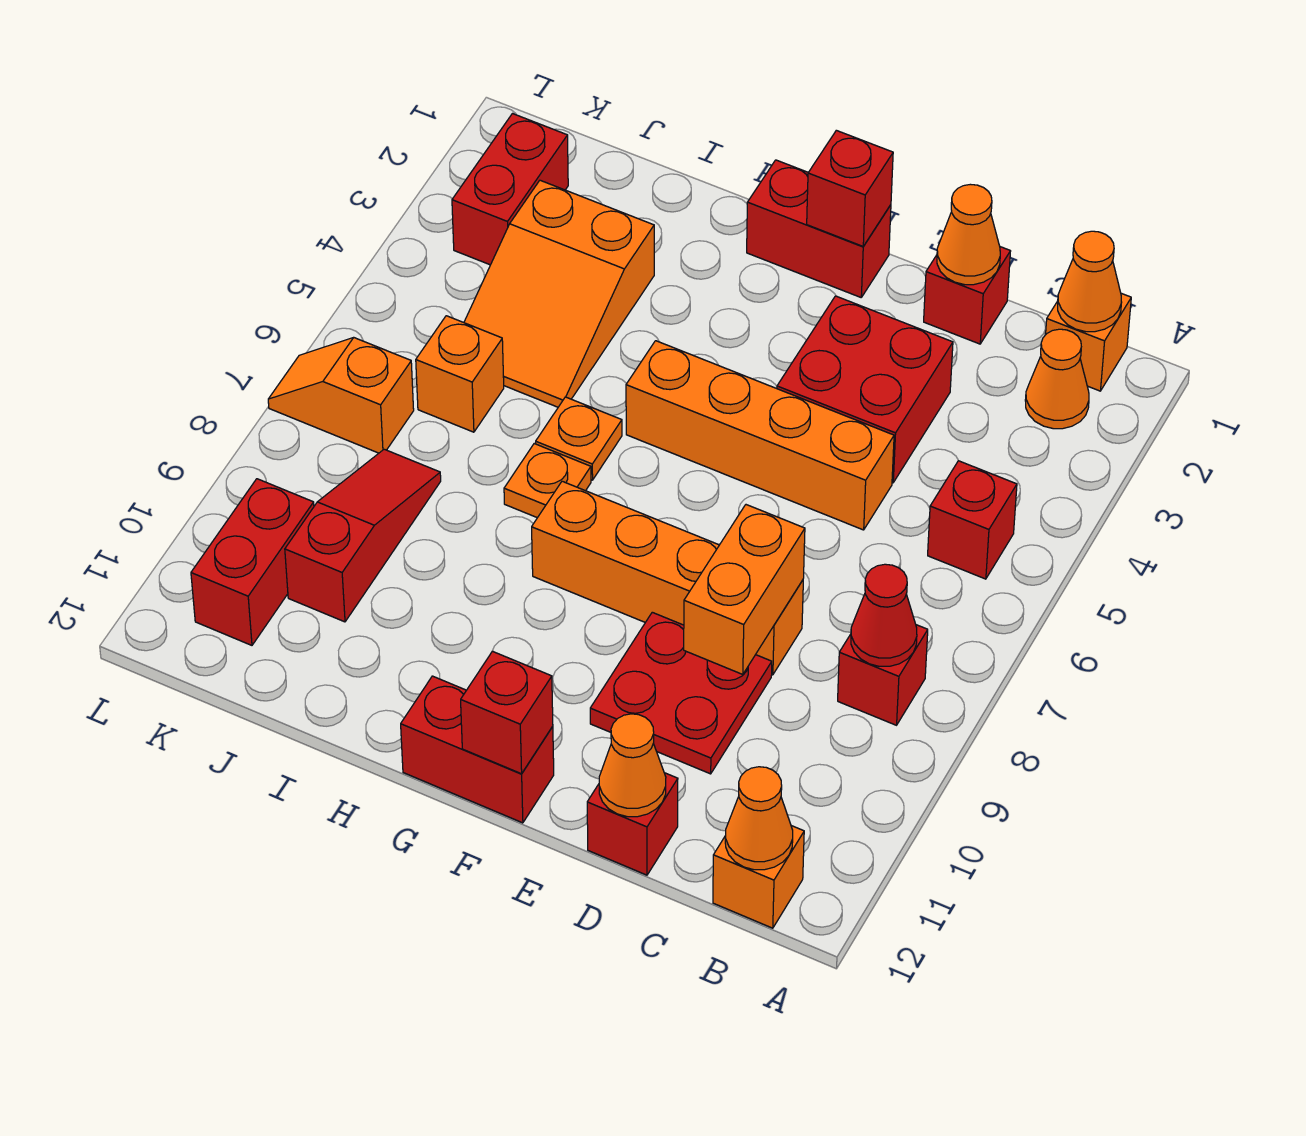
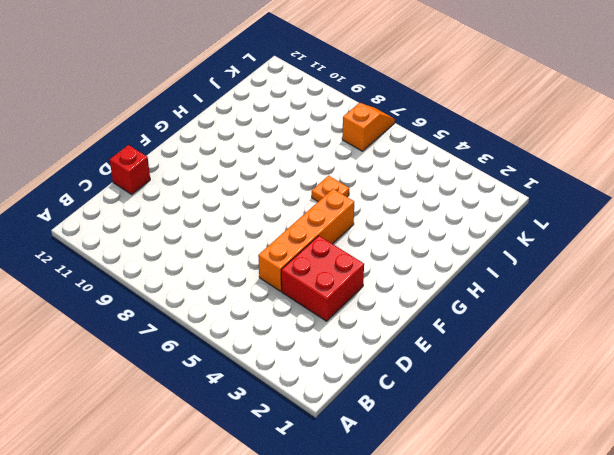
none -> orange 1x1 brick [1046,293,1131,391]
none -> orange 1x1 cone [1025,329,1089,429]
none -> red 1x1 brick [928,461,1017,579]

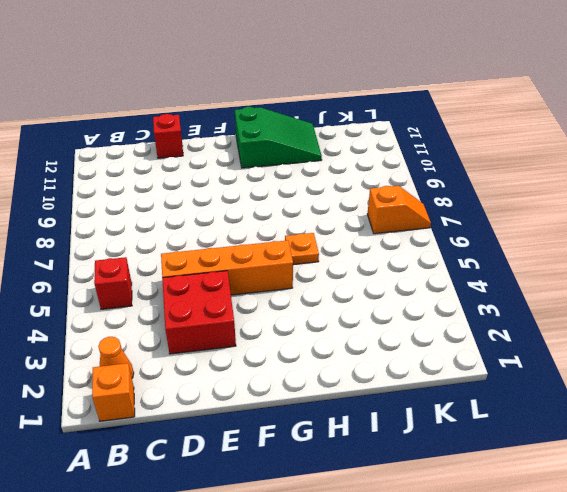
green 2x3 slope [235,107,322,168] -> red 1x2 brick [401,676,554,823]
none -> red 1x1 brick [838,625,928,725]
none -> orange 1x1 brick [713,826,804,928]
none -> red 1x1 brick [924,247,1011,344]

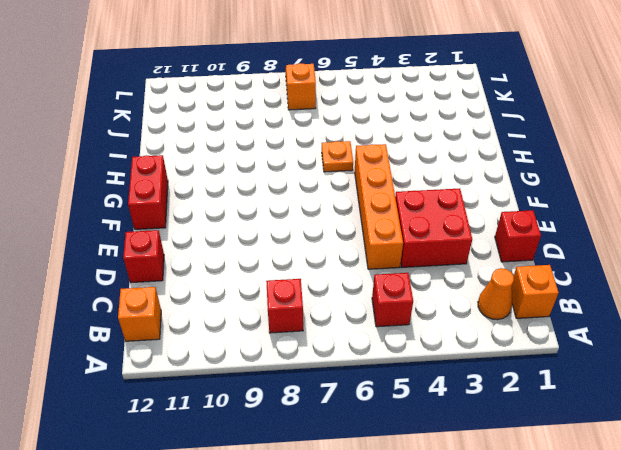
none -> orange 1x4 brick [532,481,803,675]
none -> red 2x2 plate [590,612,772,774]
none -> red 1x2 brick [747,160,891,297]

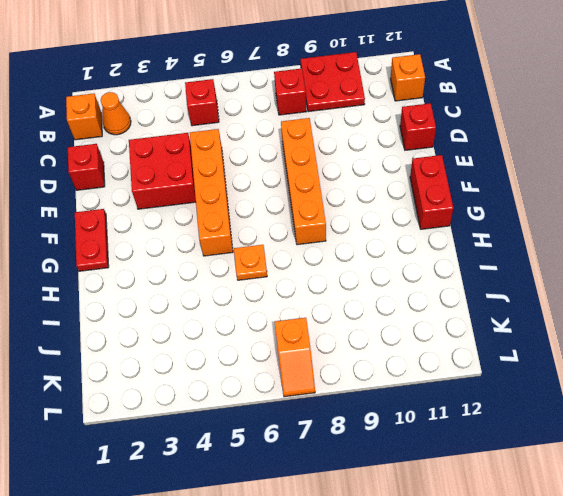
red 2x2 plate [301,52,365,112] -> red 2x2 plate moved to [590,612,772,774]
red 1x2 plate [75,209,109,271] -> red 1x2 brick [747,160,891,297]
none -> orange 1x1 plate [504,444,591,518]
none -> orange 2x3 slope [464,180,654,407]
none -> orange 1x1 brick [416,316,504,432]

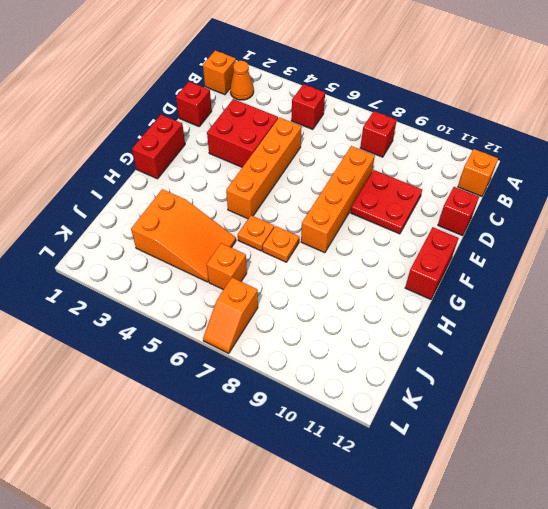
none -> red 1x3 slope [285,449,441,622]
none -> red 1x2 brick [452,114,568,265]
none -> red 1x2 brick [191,479,314,645]

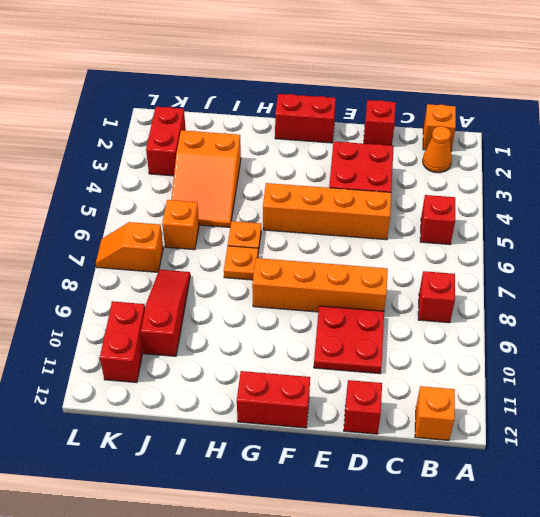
none -> orange 1x1 cone [1058,231,1122,332]
none -> red 1x1 cone [851,564,917,666]
none -> orange 1x1 cone [725,767,793,870]

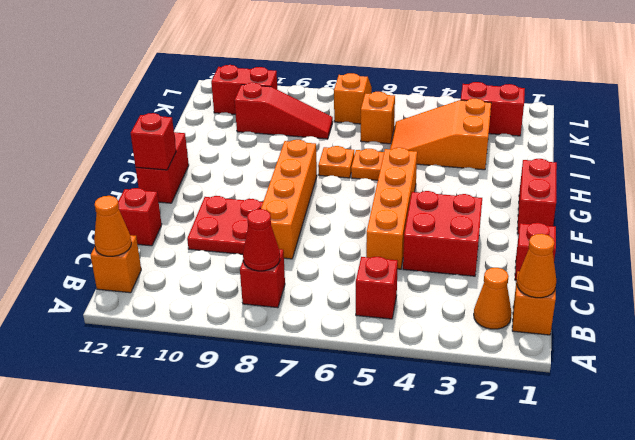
none -> orange 1x1 cone [937,184,1000,285]
none -> orange 1x2 brick [684,505,805,674]
none -> orange 1x1 cone [599,714,666,817]

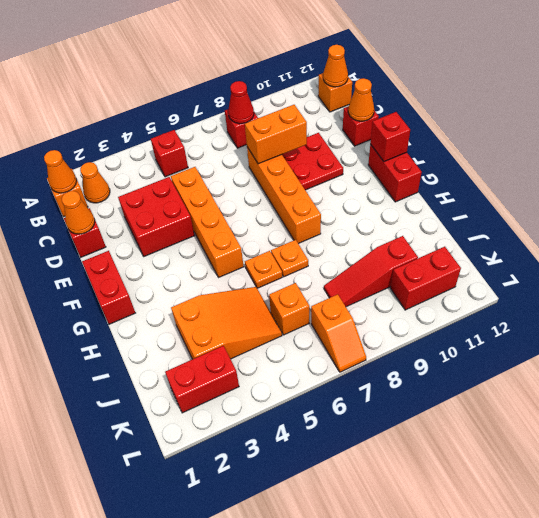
none -> red 1x1 brick [807,130,893,246]

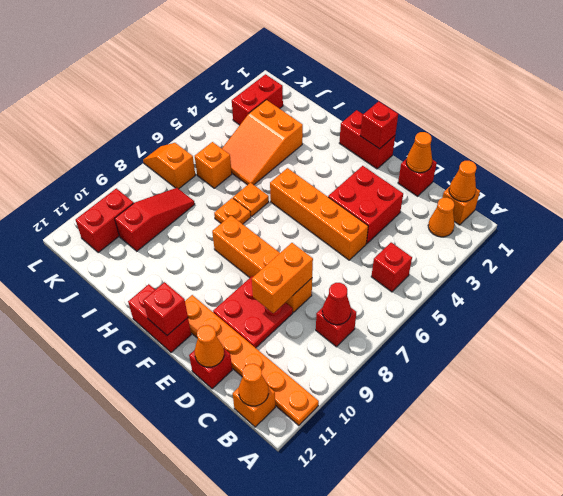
orange 1x6 plate [185,295,319,425] -> none

